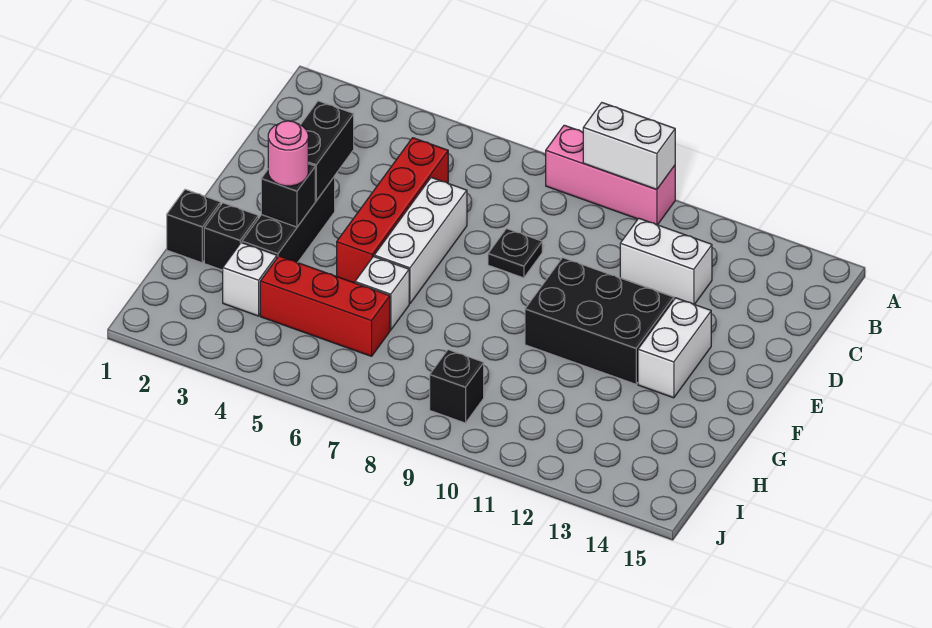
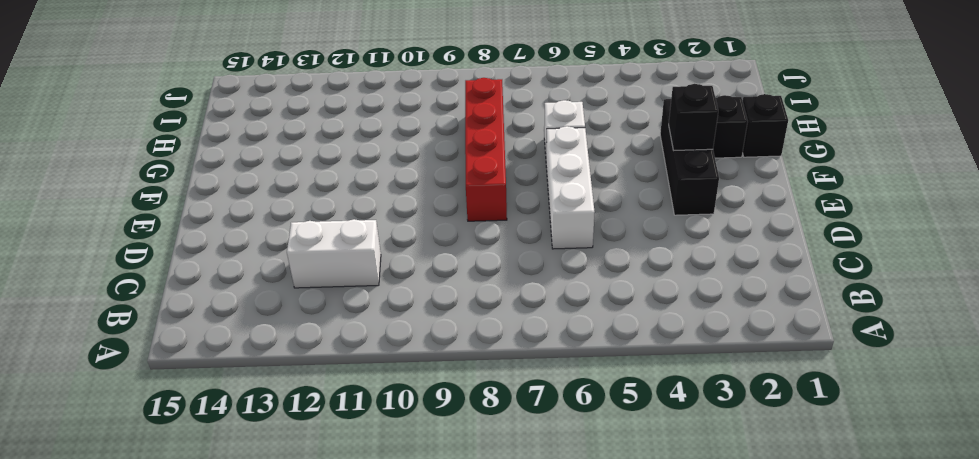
red 1x4 brick [465,78,507,221] -> red 1x4 brick moved to [337,138,448,283]
none -> pink 1x3 brick [546,125,675,225]
none -> black 1x1 plate [488,229,542,278]
none -> black 2x3 brick [525,258,674,384]

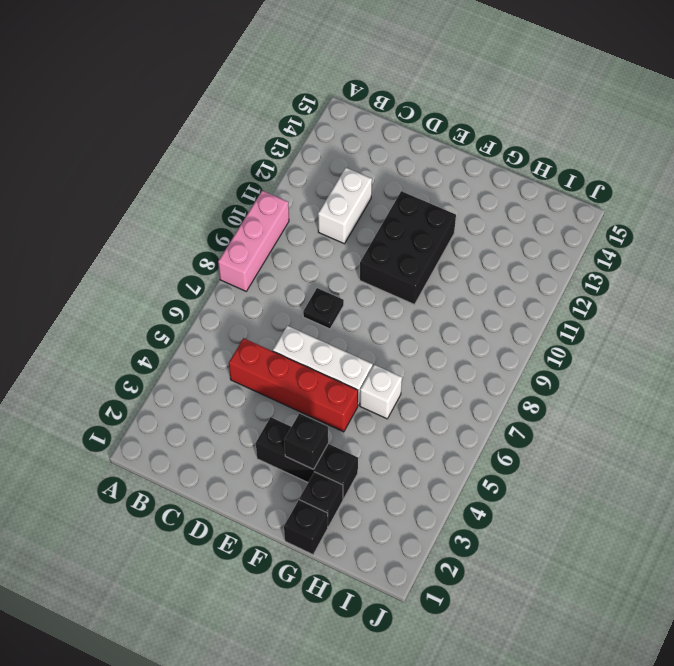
none -> white 1x2 brick [638,298,711,398]
none -> white 1x1 brick [223,243,277,316]
none -> red 1x3 brick [260,256,390,356]

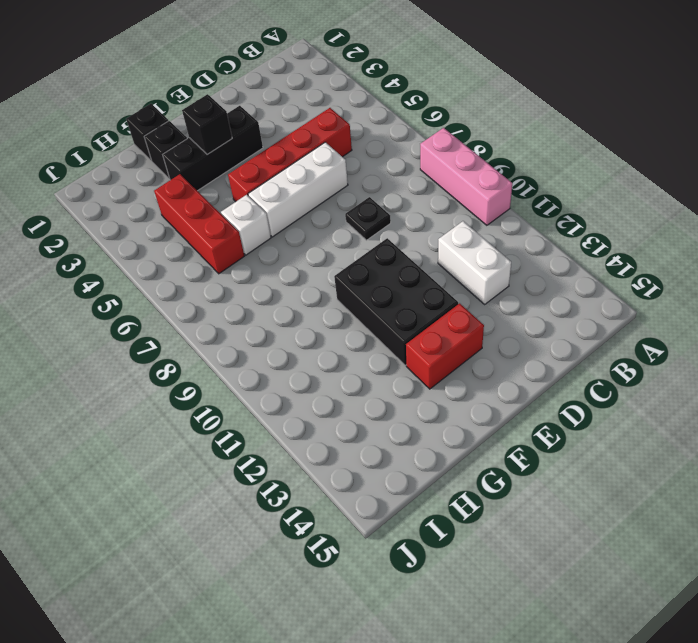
red 1x2 brick [406,303,484,389] -> white 1x2 brick [638,298,711,398]
none -> white 1x1 brick [223,243,277,316]
none -> black 1x1 brick [430,350,484,423]
none -> white 1x2 brick [583,103,675,190]

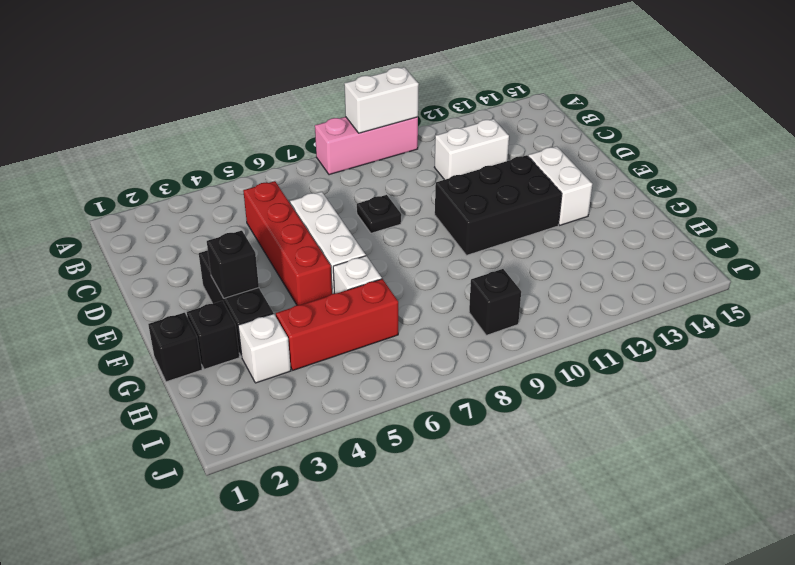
none -> black 1x2 brick [301,101,354,201]
none -> pink 1x1 round brick [268,121,308,186]

